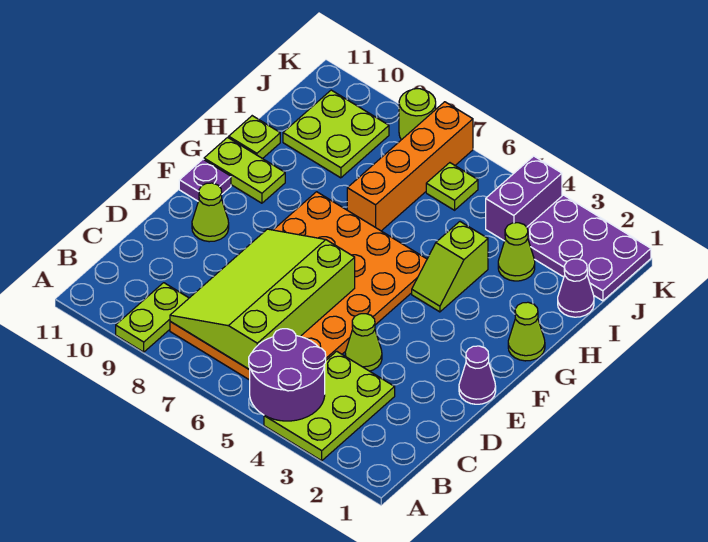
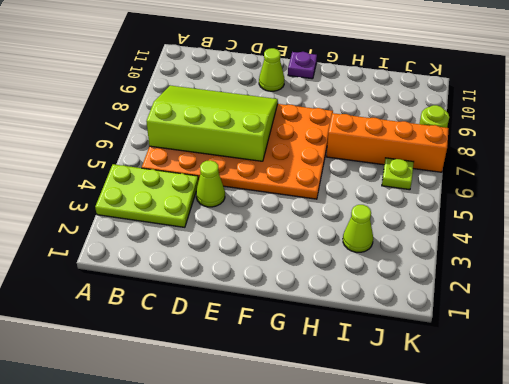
none -> lime 1x2 plate [116,283,189,352]
none -> purple 1x1 cone [459,346,496,404]
none -> lime 1x1 cone [508,302,545,361]

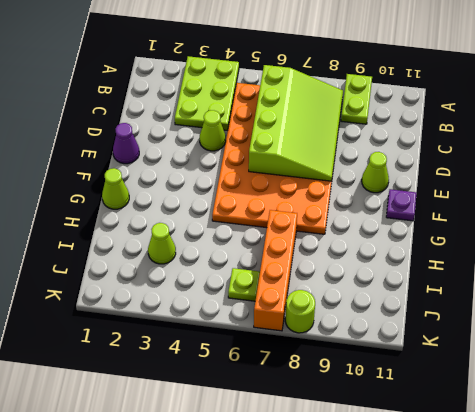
none -> lime 1x2 slope [412,222,488,312]
none -> lime 1x2 plate [204,137,285,203]
none -> lime 1x1 plate [229,116,280,159]

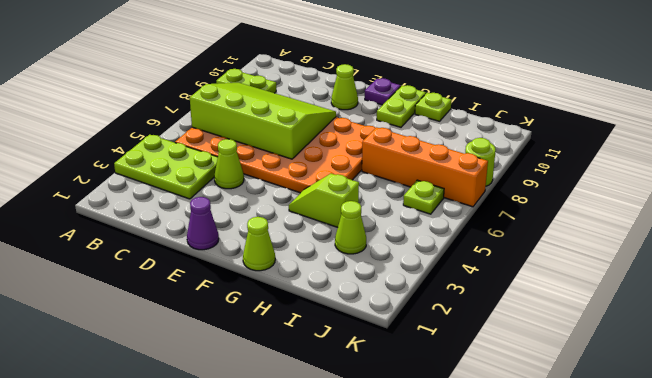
none -> purple 1x1 cone [558,259,594,317]
none -> lime 2x2 plate [283,90,389,178]
none -> purple 2x3 plate [527,195,651,301]

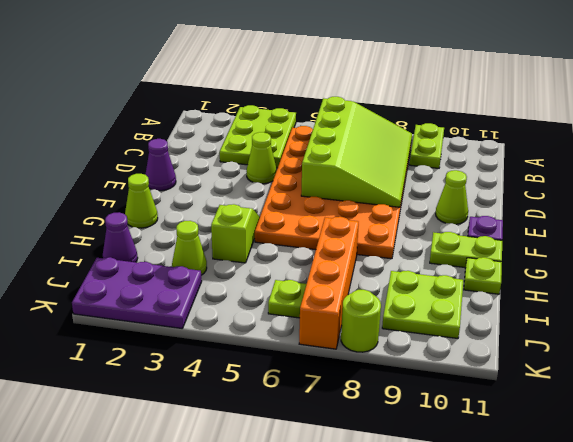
none -> purple 1x2 brick [486,156,562,241]
none -> purple 2x2 round brick [249,329,326,421]

